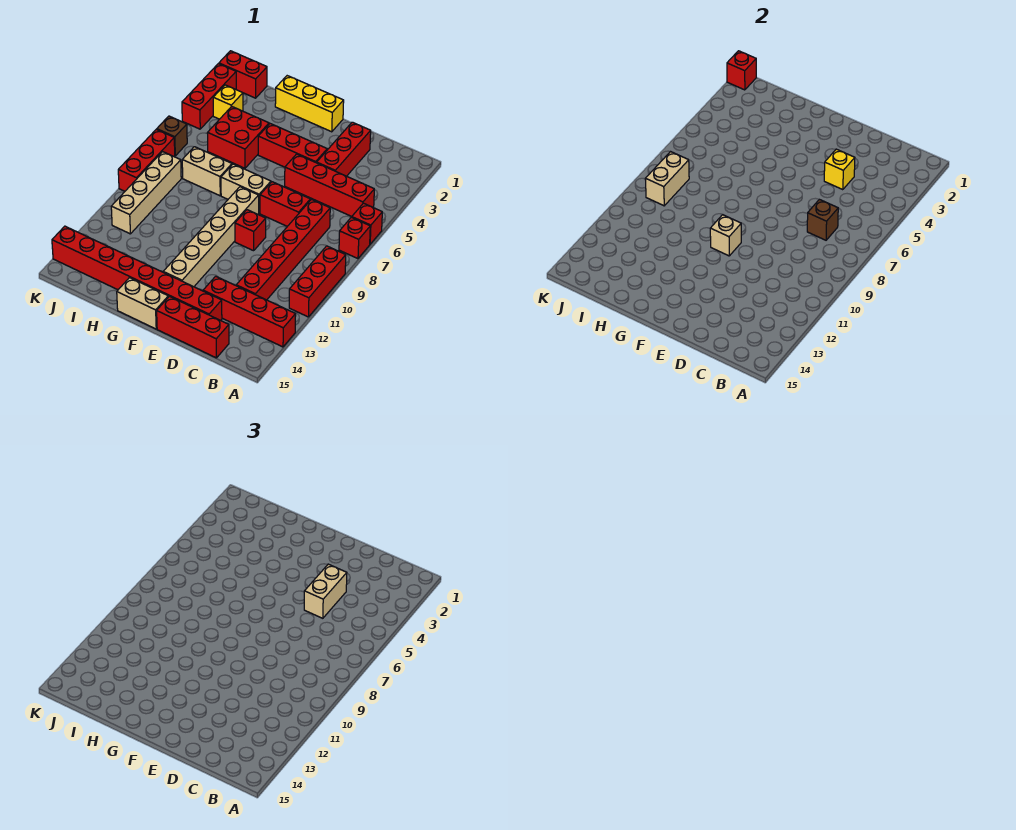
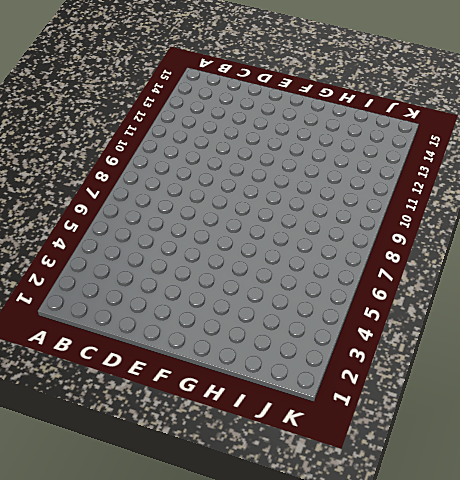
none -> red 1x1 brick [352,203,382,244]
none -> red 1x1 brick [339,217,370,259]
none -> red 1x3 brick [289,246,346,317]
none -> red 1x4 brick [203,276,296,347]

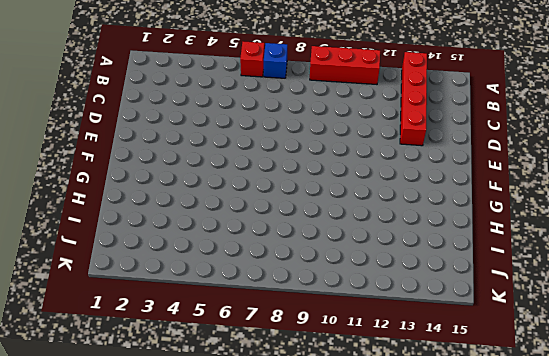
blue 1x1 brick [264,43,287,78] -> red 1x1 brick [339,217,370,259]
none -> red 1x4 brick [285,154,374,217]
none -> red 1x6 brick [236,199,330,300]
none -> red 1x3 brick [157,296,229,358]
none -> red 1x3 brick [317,122,371,176]

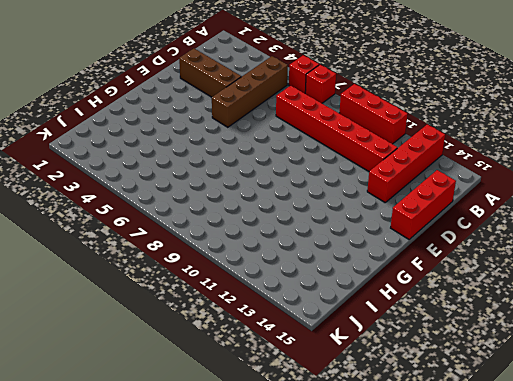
brown 1x4 brick [212,56,288,127] -> red 1x4 brick [285,154,374,217]
brown 1x3 brick [179,48,241,97] -> red 1x3 brick [317,122,371,176]
none -> red 1x2 brick [260,182,310,226]
none -> red 1x8 brick [52,226,222,321]
none -> red 1x3 brick [258,124,327,167]
none -> red 1x1 brick [235,210,266,251]

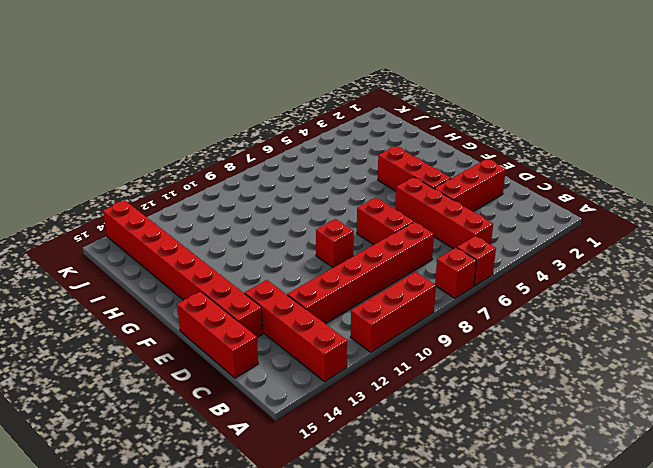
none -> yellow 1x3 brick [275,76,344,132]
none -> tan 1x2 brick [221,164,271,213]
none -> tan 1x6 brick [163,187,259,287]
none -> tan 1x2 brick [117,278,168,329]

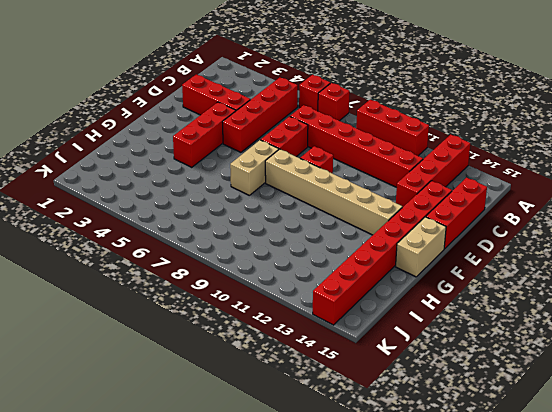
none -> yellow 1x3 brick [275,76,344,132]
none -> red 2x2 brick [207,106,269,168]
none -> tan 1x2 brick [182,147,232,196]
none -> red 1x2 brick [219,51,267,98]

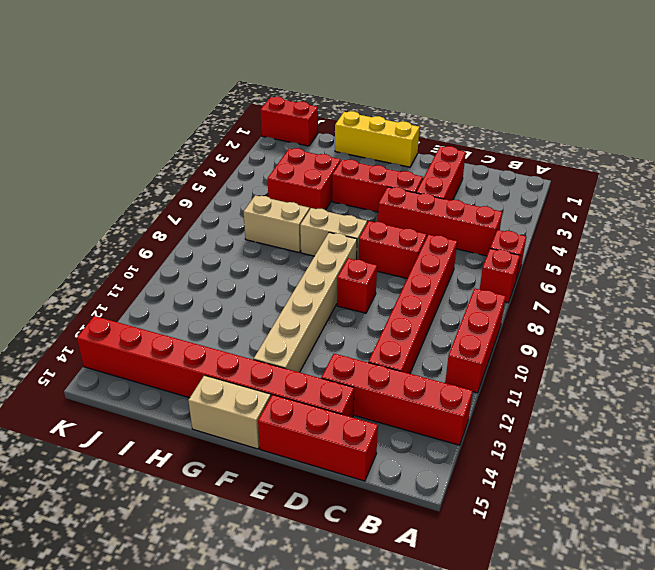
none -> yellow 1x1 brick [213,85,243,119]
none -> tan 1x4 brick [111,152,181,234]
none -> red 1x3 brick [182,64,236,129]
none -> brown 1x1 brick [157,116,187,156]

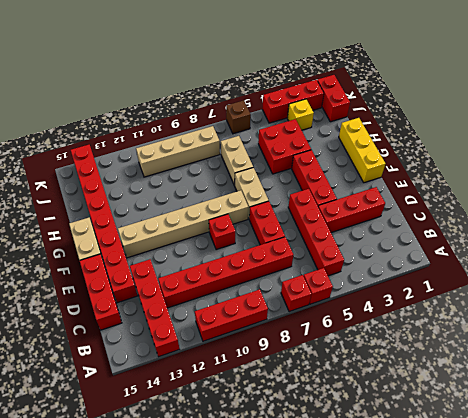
none -> red 1x3 brick [118,129,175,191]
none -> brown 1x1 brick [807,199,838,240]
none -> yellow 1x1 brick [824,149,855,190]
none -> tan 1x1 brick [710,215,741,256]

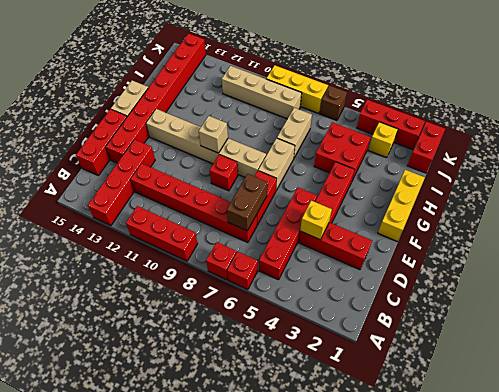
brown 1x2 brick [227,174,267,231] -> brown 1x1 brick [807,199,838,240]
yellow 1x3 brick [266,65,328,113] -> red 1x3 brick [118,129,175,191]
none -> tan 1x2 brick [645,152,689,206]
none -> red 1x1 brick [727,51,756,90]
none -> tan 1x2 brick [304,564,347,618]

